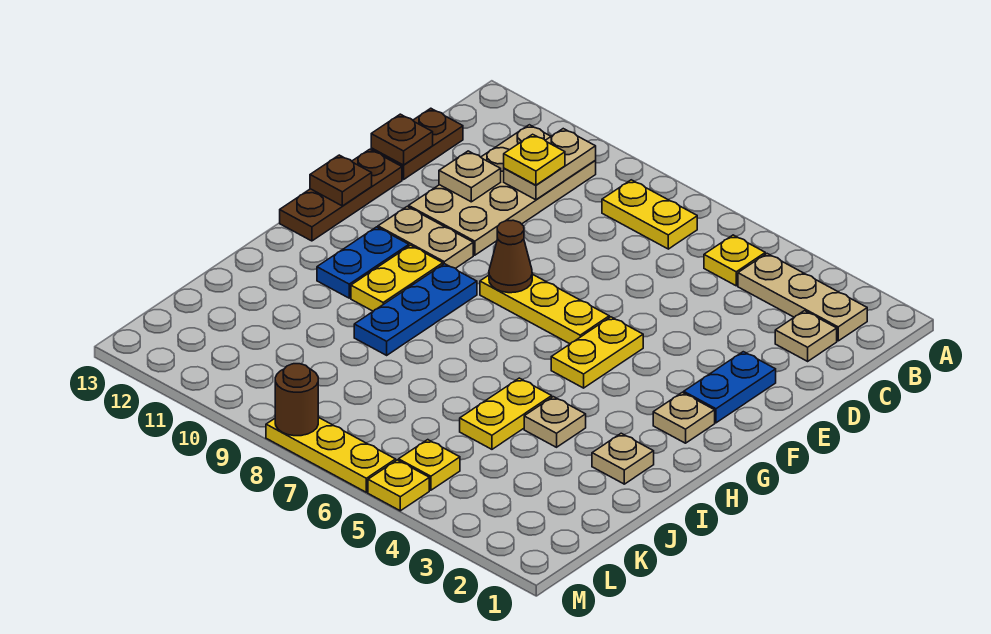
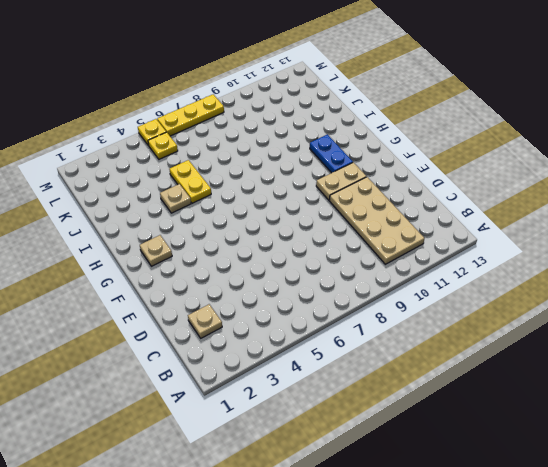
none -> tan 1x3 plate [738,254,867,341]
none -> yellow 1x1 plate [704,235,765,286]
none -> yellow 1x2 plate [602,180,697,249]

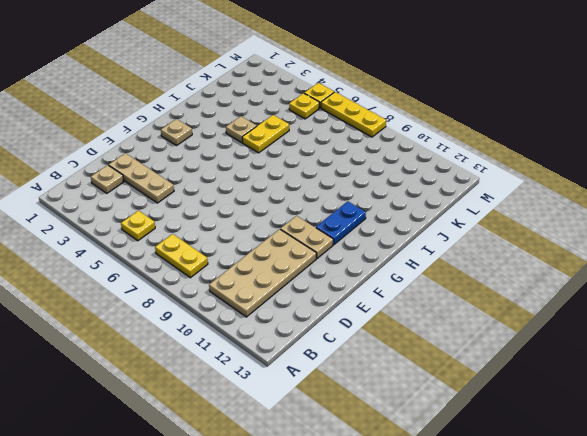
tan 1x3 plate [109,153,174,203] -> tan 1x3 plate moved to [738,254,867,341]
none -> brown 1x2 plate [371,108,463,180]
none -> blue 1x2 plate [684,352,776,423]
none -> brown 1x3 plate [280,149,402,241]

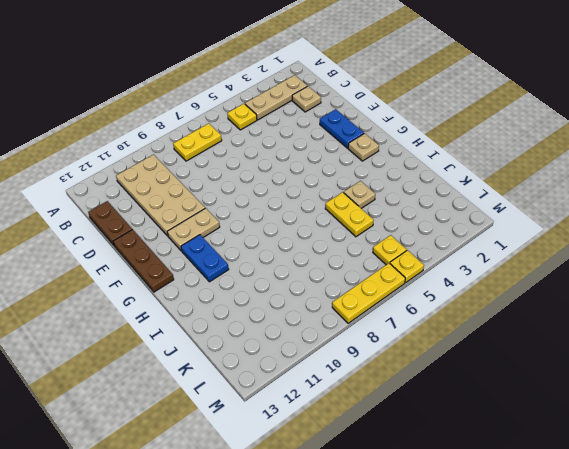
none -> yellow 1x2 plate [551,317,643,388]
none -> yellow 1x3 plate [480,274,609,344]
none -> blue 1x3 plate [354,264,477,355]

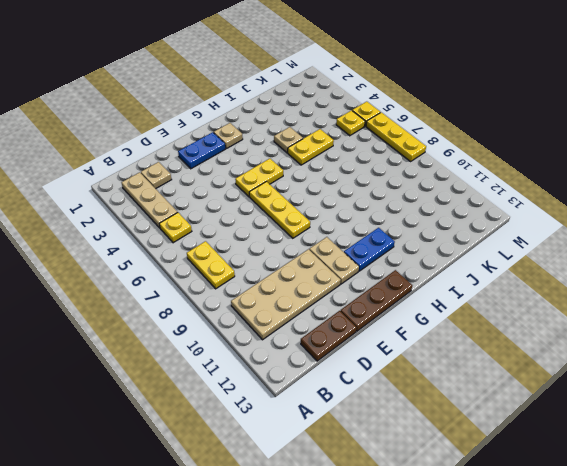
none -> blue 1x3 plate [354,264,477,355]
none -> yellow 1x2 plate [351,245,443,311]
none -> tan 1x1 plate [592,433,654,484]

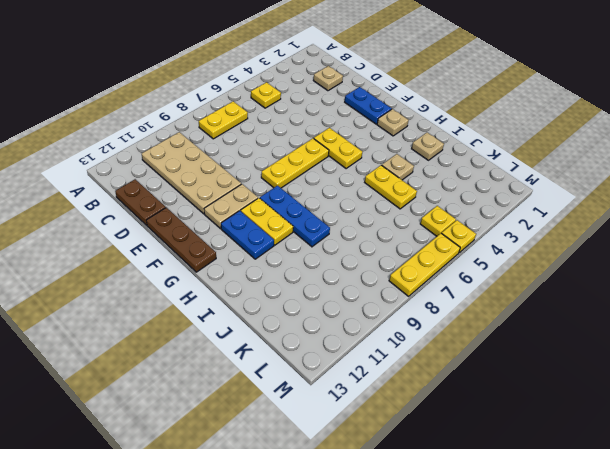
none -> tan 1x3 plate [738,254,867,341]
none -> tan 1x2 plate [504,129,596,200]
none -> tan 1x1 plate [439,151,501,202]

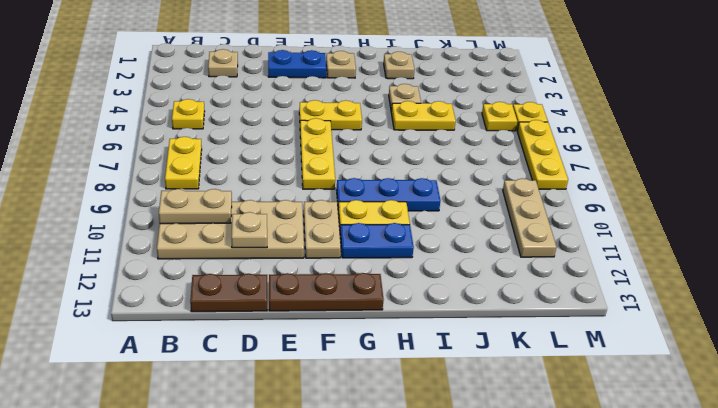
tan 1x3 plate [503,178,556,257] -> tan 1x3 plate moved to [738,254,867,341]
none -> brown 1x1 plate [371,114,433,165]
none -> brown 1x1 cone [489,220,532,293]
none -> brown 1x1 plate [310,155,372,206]

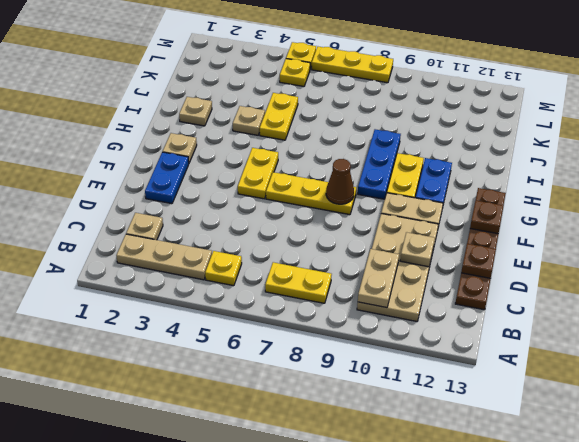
none -> brown 1x1 round brick [275,364,318,436]
none -> yellow 1x1 plate [504,134,565,185]

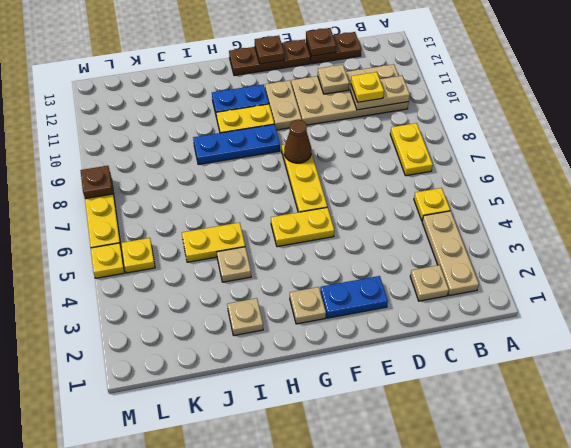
brown 1x1 plate [80,166,113,199] -> brown 1x1 round brick [275,364,318,436]

